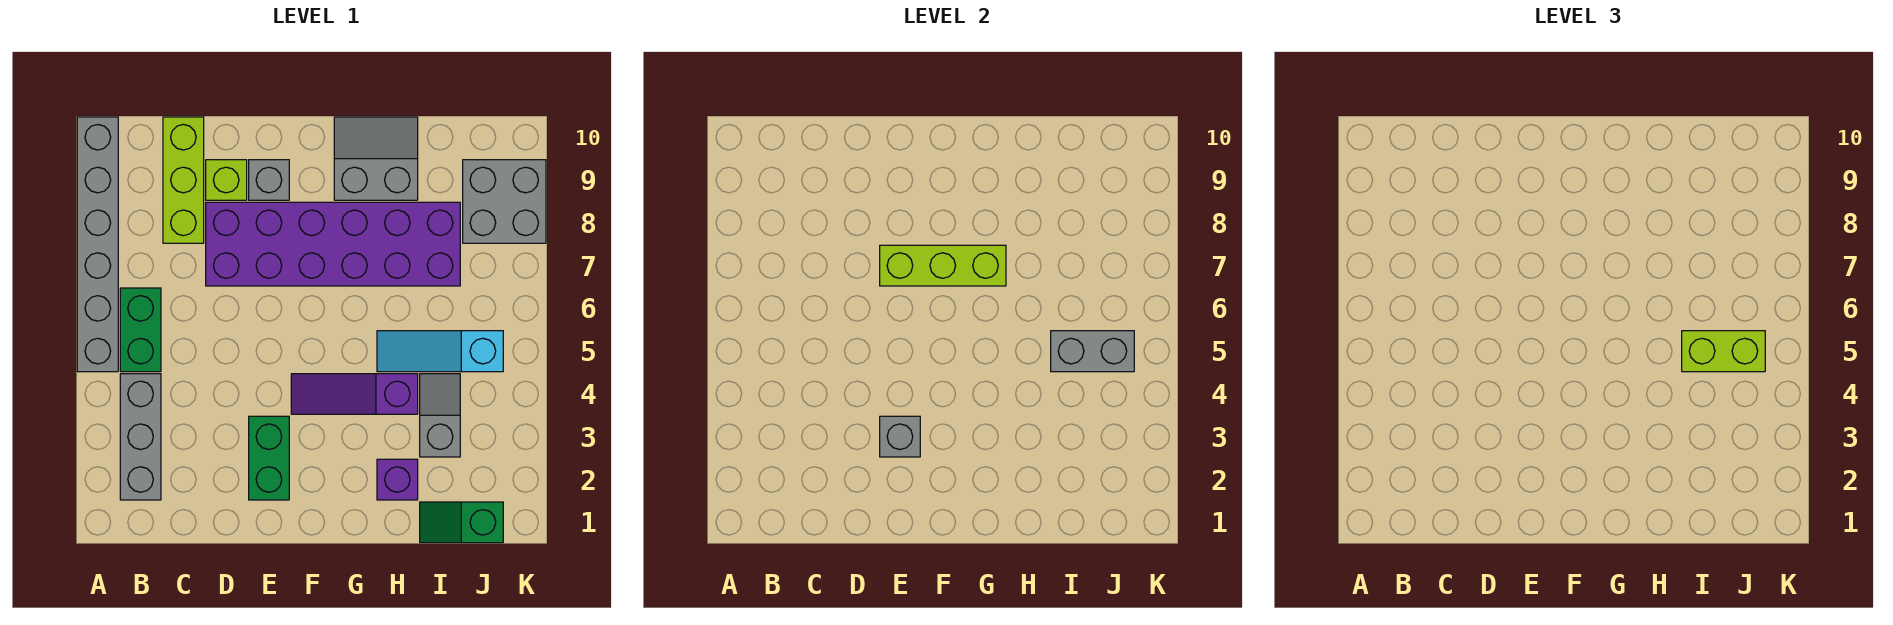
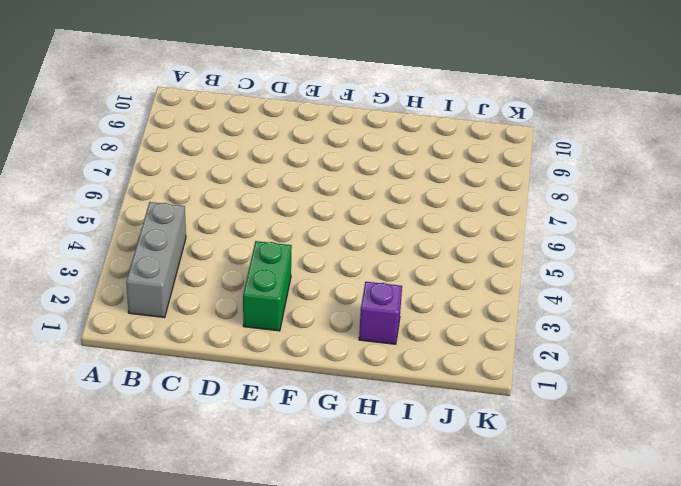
none -> grey 1x6 brick [77,117,118,372]
none -> green 1x2 brick [120,288,161,372]
none -> lime 1x3 brick [163,117,204,243]

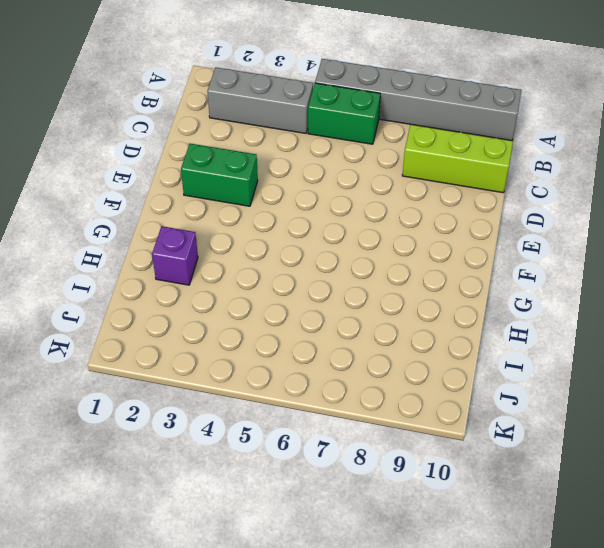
none -> purple 2x6 brick [206,202,460,286]
none -> lime 1x1 brick [206,160,247,200]
none -> grey 1x1 brick [249,160,289,200]

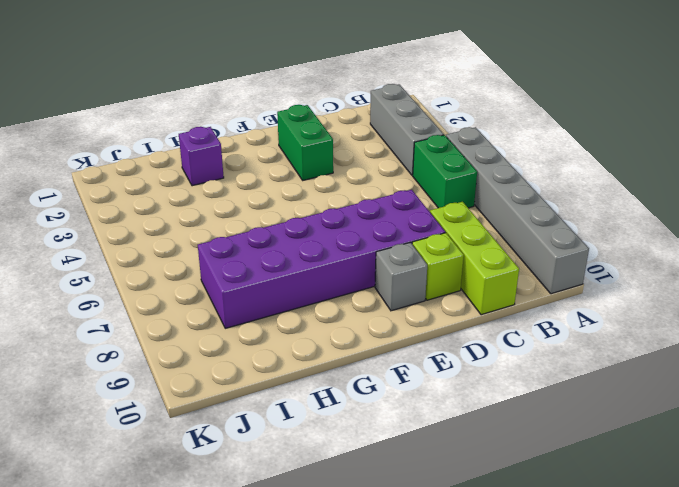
none -> purple 1x3 slope [291,374,418,414]
none -> grey 2x2 slope [334,117,418,200]
none -> cyan 1x3 slope [377,331,503,372]

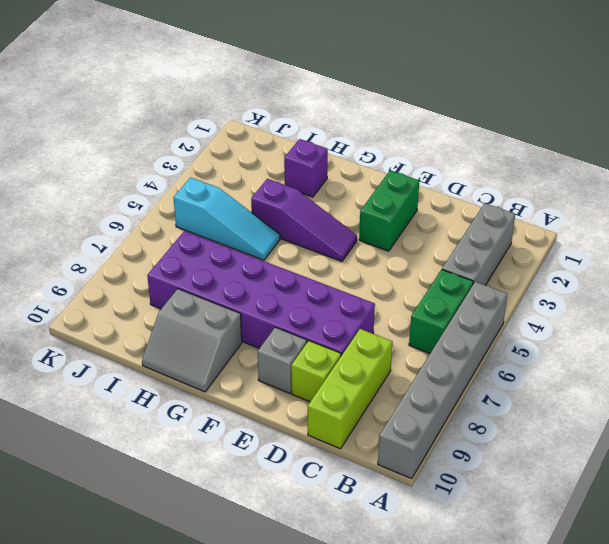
none -> green 1x2 slope [420,502,503,543]
none -> grey 1x2 slope [420,374,460,457]
none -> grey 2x2 brick [463,160,546,243]

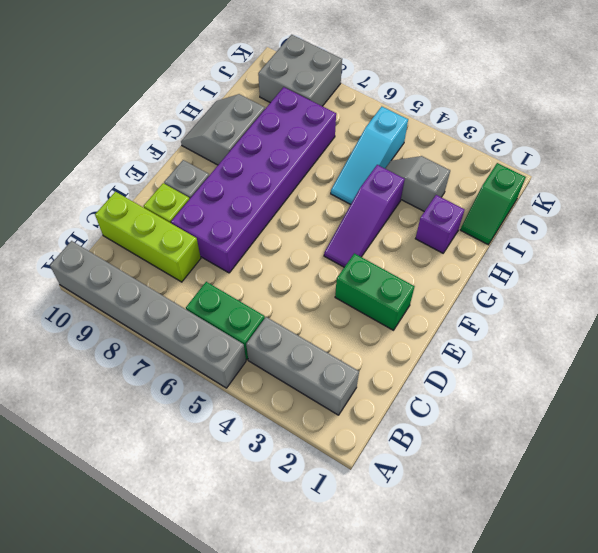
none -> grey 1x1 brick [880,416,920,457]
none -> lime 1x3 brick [880,245,1006,286]
none -> grey 1x2 brick [1051,331,1134,372]

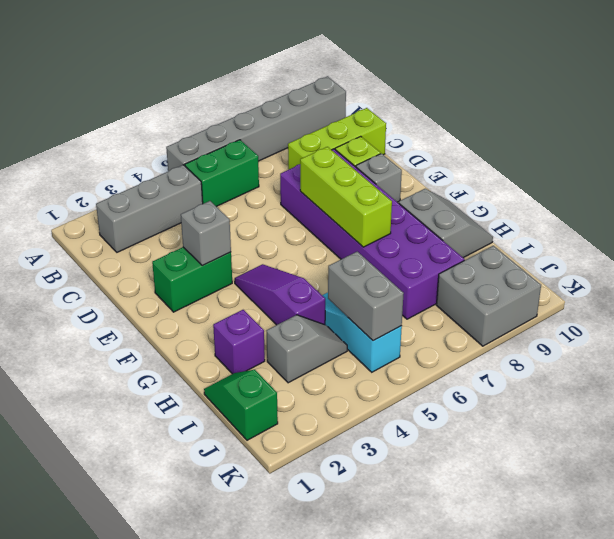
none -> lime 1x2 brick [1682,331,1765,372]

